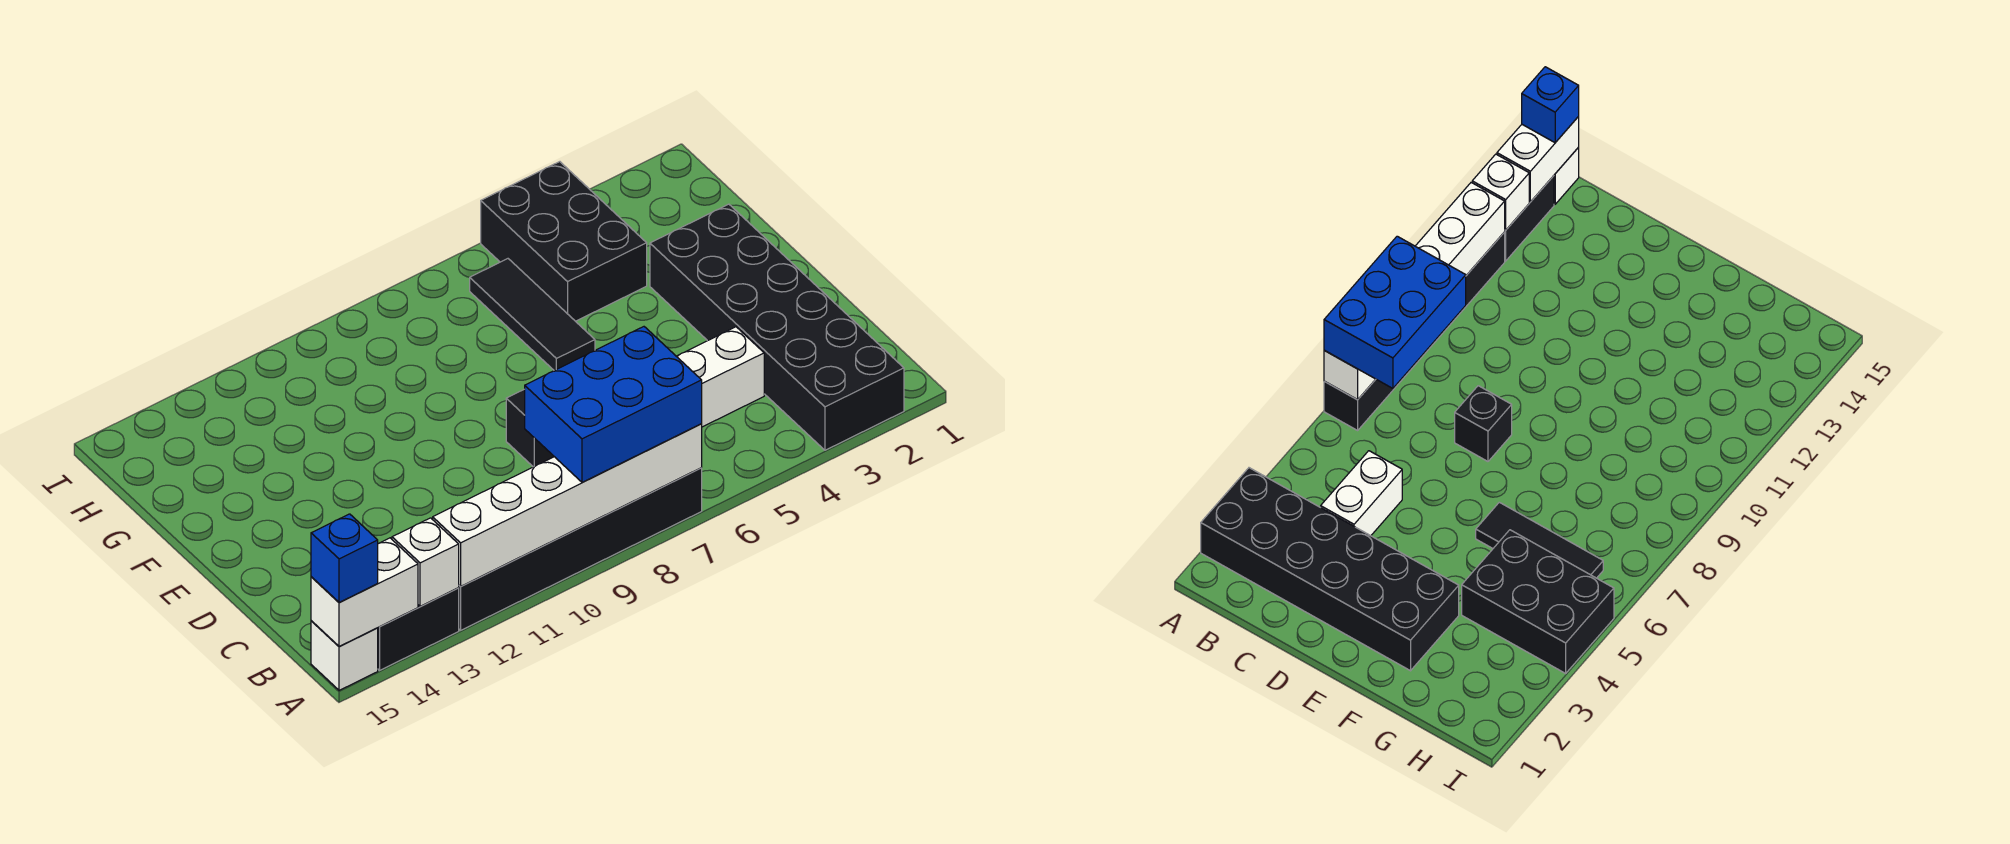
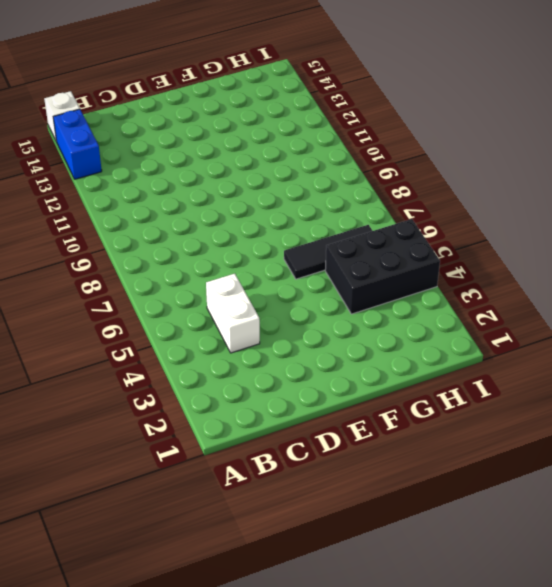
blue 1x2 brick [53,109,102,179] -> black 1x2 brick [378,588,459,670]
none -> black 2x6 brick [650,204,904,450]
none -> black 1x6 brick [459,468,702,630]
none -> black 1x1 brick [506,389,554,467]

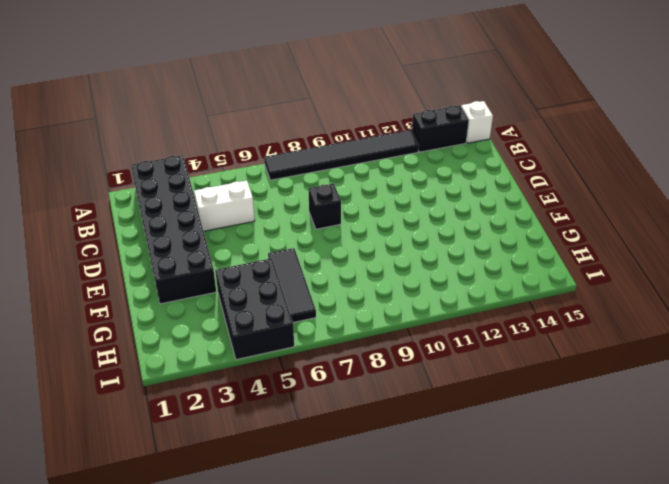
black 1x6 tile [264,130,419,180] -> black 1x6 brick [459,468,702,630]
none -> white 1x6 brick [433,424,702,586]
none -> white 1x1 brick [392,518,459,606]
none -> white 1x2 brick [311,538,418,646]

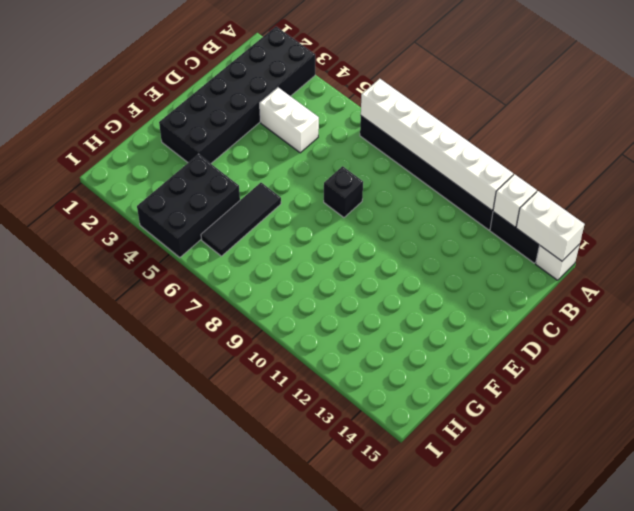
none -> blue 2x3 brick [525,327,702,483]
none -> blue 1x1 brick [311,514,378,602]

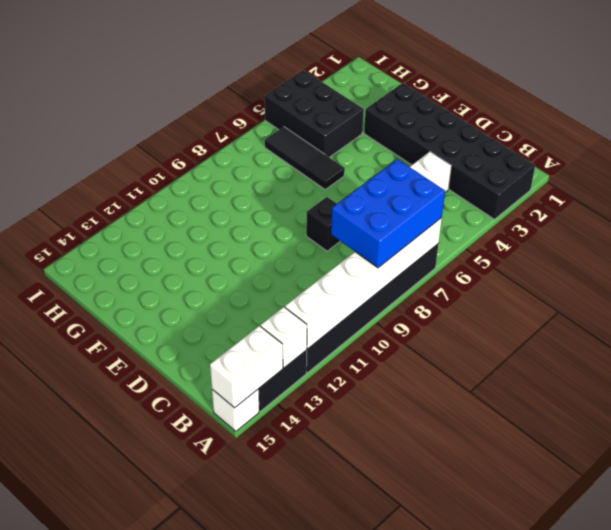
none -> blue 1x1 brick [311,514,378,602]

